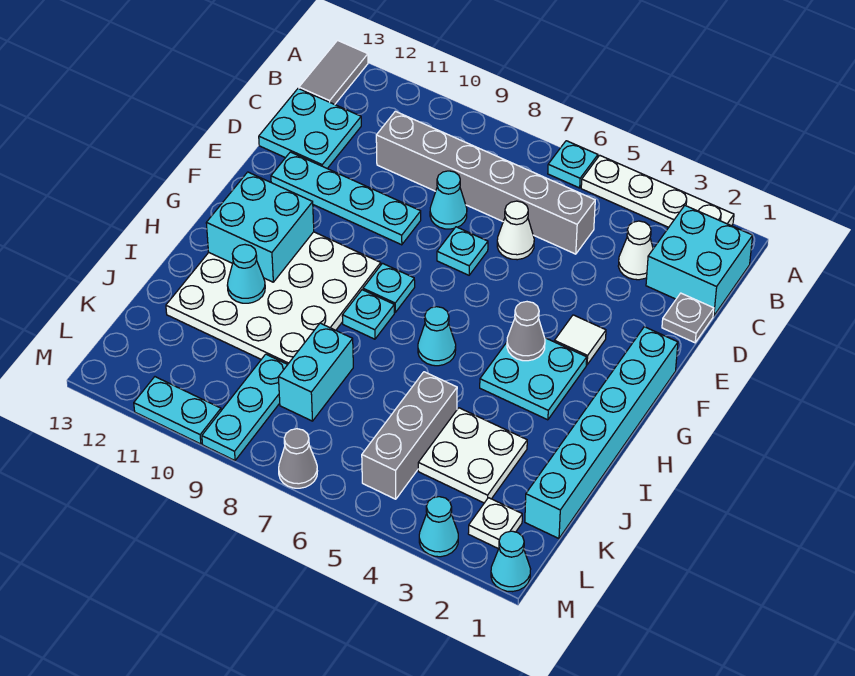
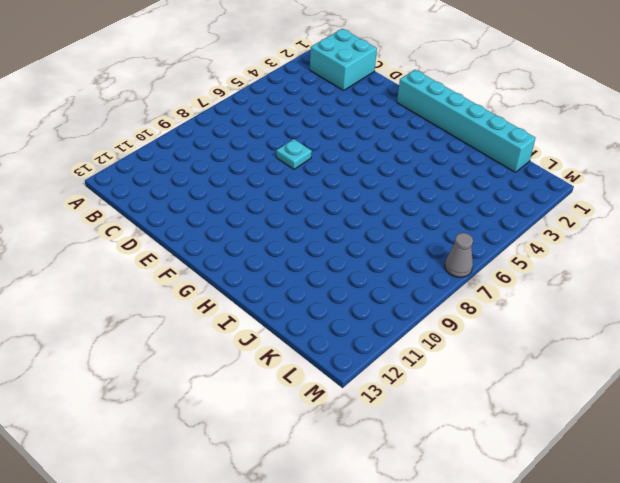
none -> white 1x4 plate [581,155,734,227]
none -> cyan 1x1 plate [548,141,598,188]
none -> grey 1x2 tile [299,40,368,104]
none -> white 1x1 cone [618,221,653,280]

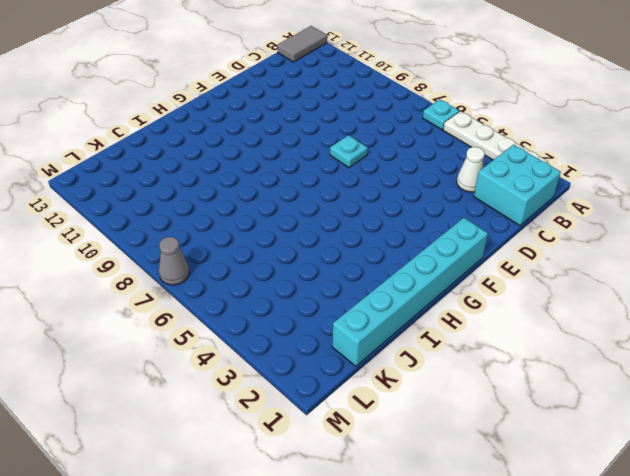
none -> grey 1x6 brick [376,111,595,254]
none -> cyan 2x2 plate [259,88,361,168]
none -> grey 1x1 plate [662,293,714,343]
none -> white 1x1 cone [497,201,534,260]

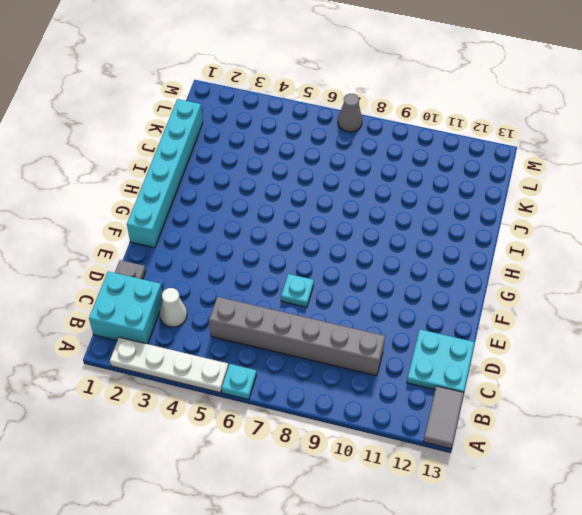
none -> white 1x1 cone [497,201,534,260]
none -> cyan 1x1 cone [430,171,467,229]
none -> cyan 1x4 plate [271,152,421,245]
none -> white 1x1 tile [554,315,606,365]

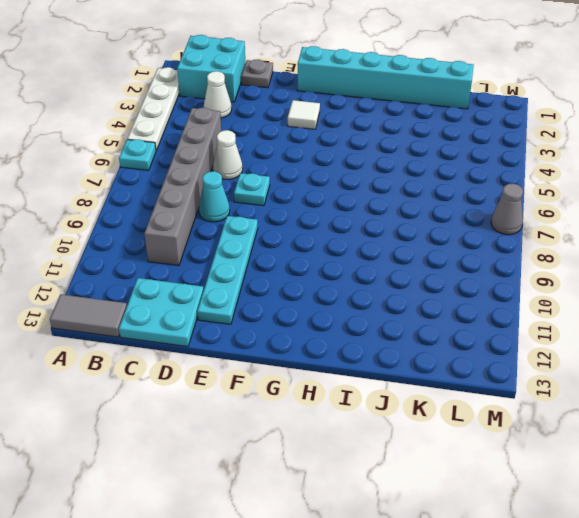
none -> cyan 2x2 plate [480,338,587,420]
none -> cyan 1x1 plate [363,263,415,312]
none -> white 4x4 plate [166,232,381,364]
none -> cyan 1x1 cone [418,307,456,366]

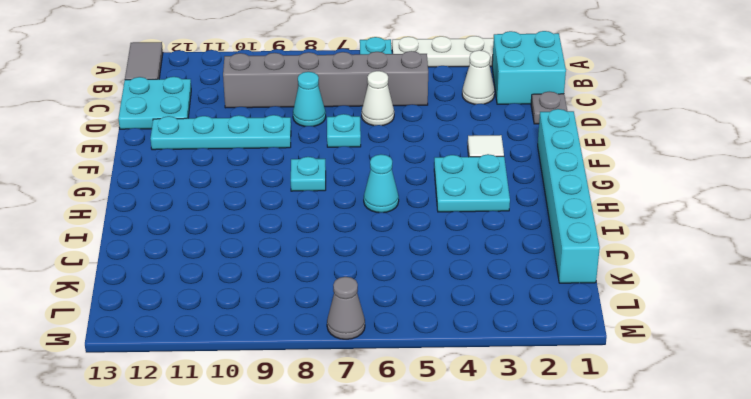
none -> white 4x4 plate [166,232,381,364]
none -> cyan 1x1 plate [342,290,394,339]
none -> white 2x2 plate [418,408,527,503]
none -> grey 1x3 brick [362,372,457,499]

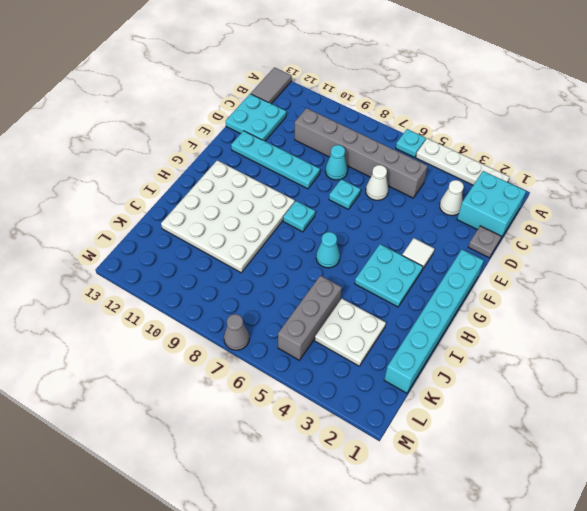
none -> cyan 1x1 plate [342,290,394,339]
none -> cyan 1x2 brick [278,323,353,421]
none -> cyan 1x3 plate [202,354,288,460]
none -> white 1x1 plate [468,498,522,549]

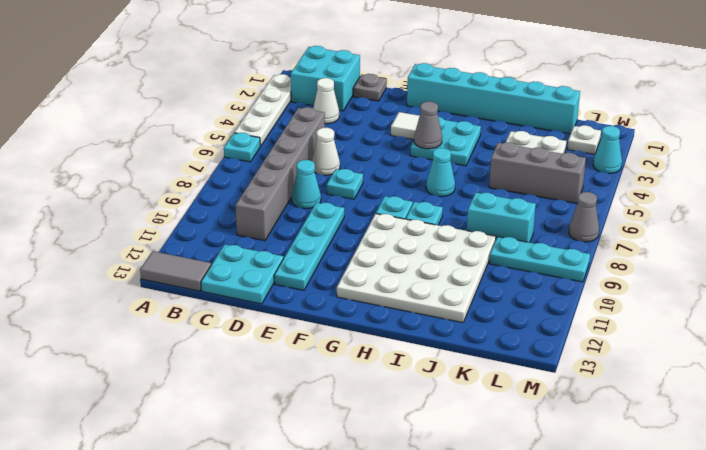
none -> cyan 1x1 cone [491,531,531,592]
none -> cyan 1x2 plate [134,377,221,444]
none -> cyan 2x2 brick [206,172,314,282]
none -> cyan 1x1 cone [227,245,265,303]

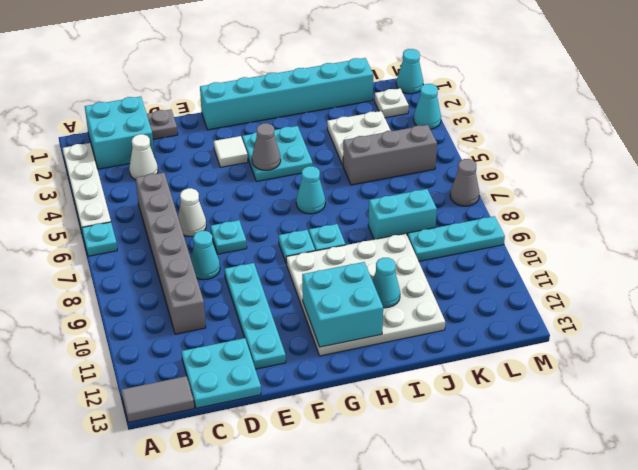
none -> cyan 1x2 plate [134,377,221,444]

